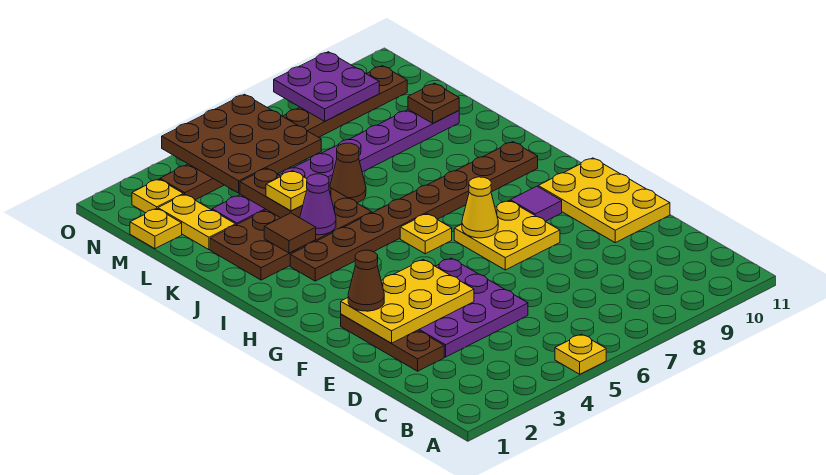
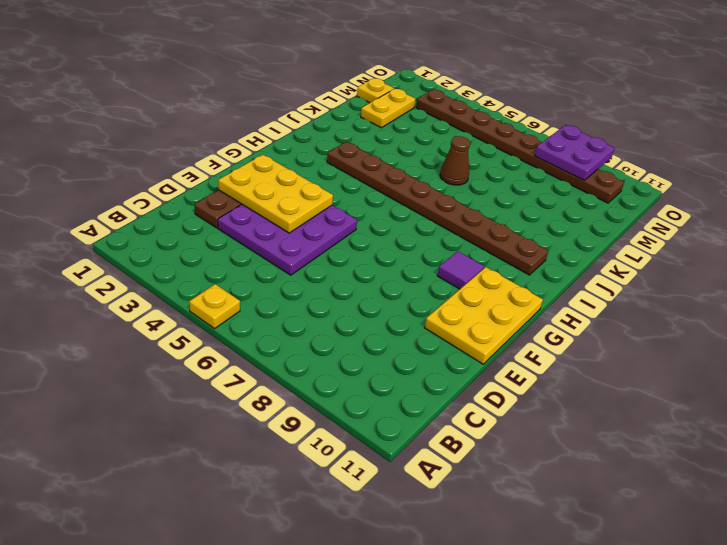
none -> yellow 2x2 plate [454,201,560,270]
none -> yellow 1x1 plate [400,214,452,254]
none -> brown 2x4 plate [210,186,372,280]

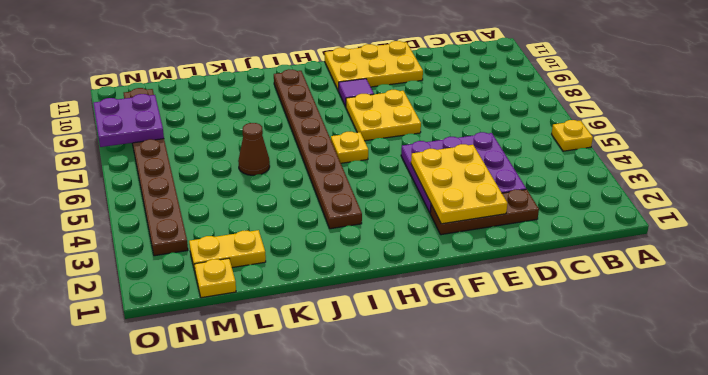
none -> brown 2x4 plate [210,186,372,280]
none -> purple 1x8 plate [212,109,459,225]
none -> yellow 1x1 plate [132,179,183,213]

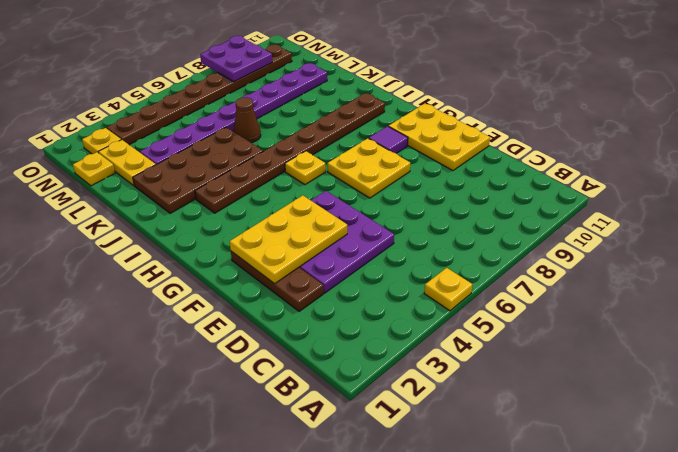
none -> yellow 1x1 cone [462,177,498,238]
none -> brown 1x1 tile [264,213,316,253]
none -> purple 1x1 cone [300,174,336,235]

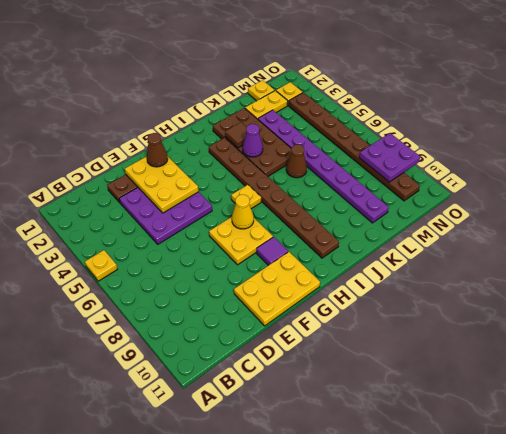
none -> brown 1x2 plate [240,168,303,218]
none -> brown 1x1 plate [408,83,459,123]
none -> brown 3x3 plate [162,94,321,193]

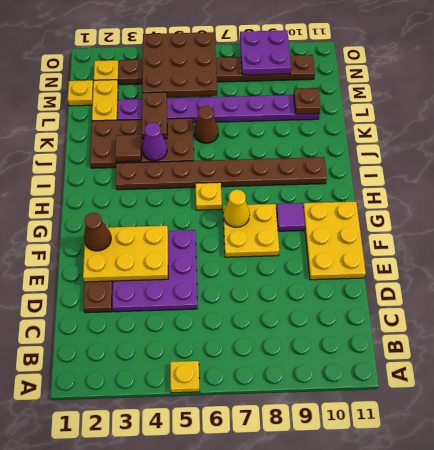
none -> yellow 1x1 plate [266,171,307,211]

